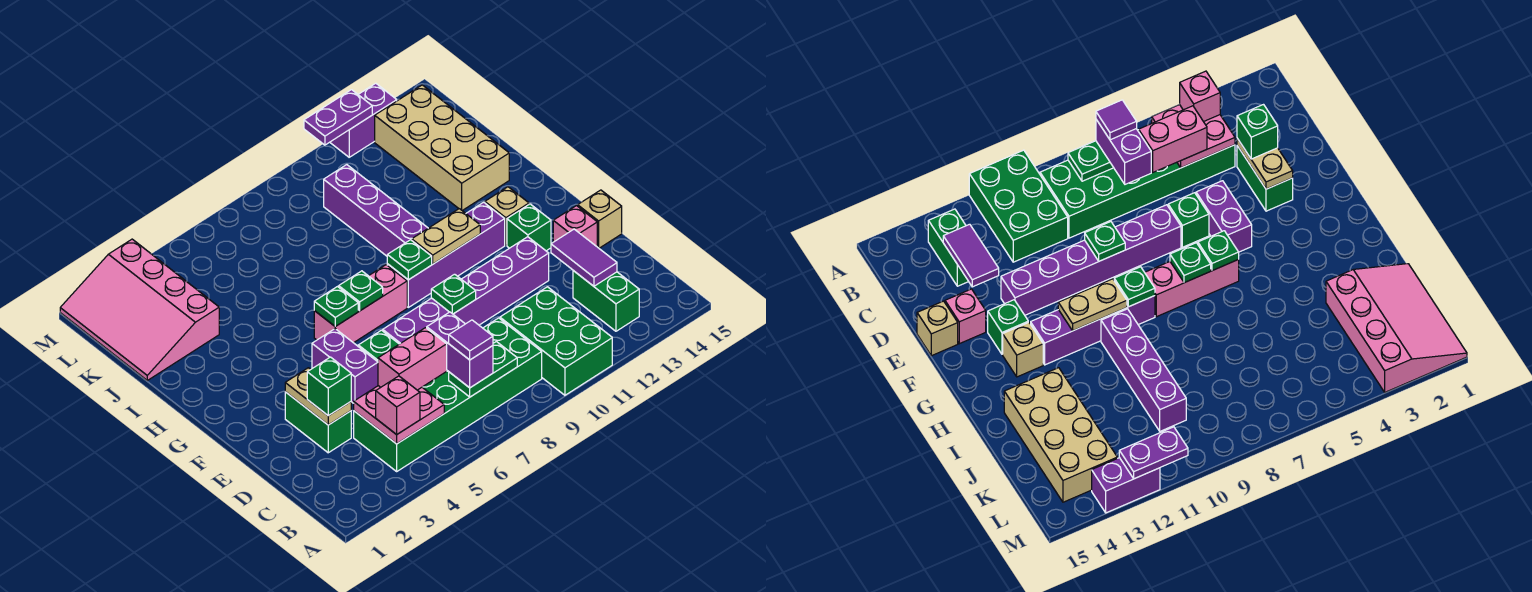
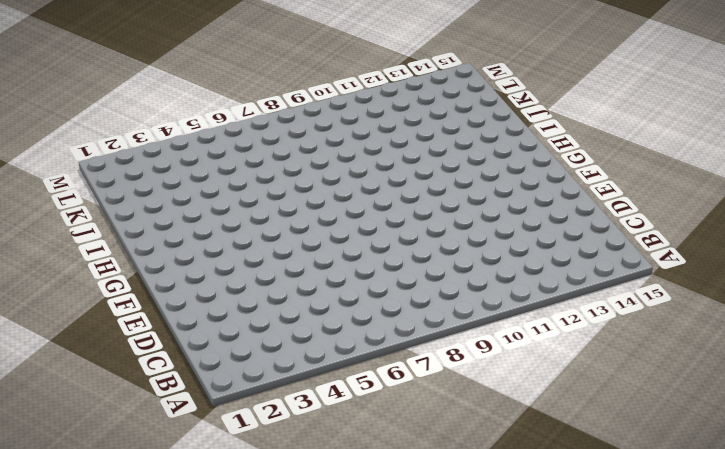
none -> green 2x3 brick [500,287,612,395]
none -> green 2x6 brick [354,318,542,471]
none -> green 1x2 brick [573,271,639,331]
none -> green 1x2 brick [285,392,351,453]

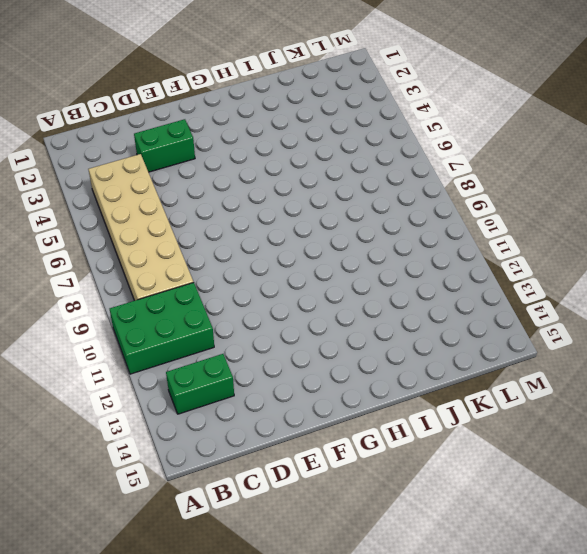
tan 2x6 brick [88,154,194,301] -> green 2x6 brick [354,318,542,471]
none -> purple 1x2 brick [312,329,378,403]
none -> green 1x1 brick [358,330,399,362]
none -> purple 1x6 brick [383,237,549,344]
none -> pink 1x1 brick [553,206,597,246]

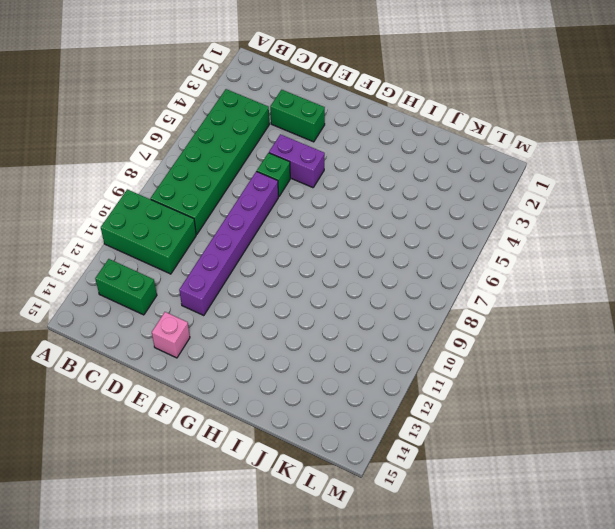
none -> tan 1x1 brick [578,190,622,248]
none -> green 1x1 brick [507,204,551,251]
none -> pink 1x3 brick [314,265,407,343]
none -> purple 1x4 brick [387,202,505,307]

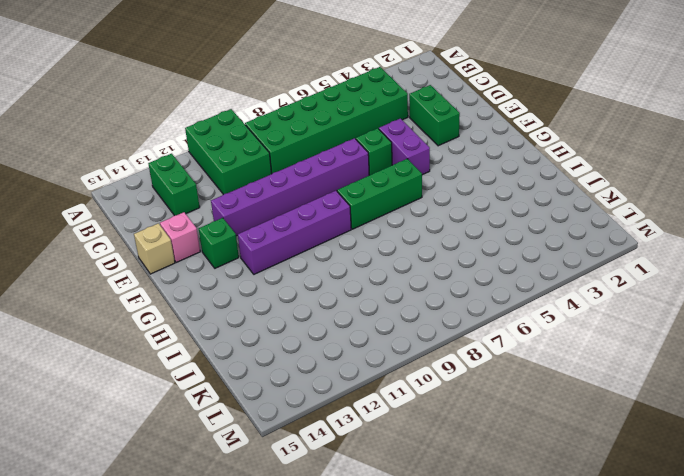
green 1x3 brick [337,159,422,229] -> pink 1x3 brick [314,265,407,343]
none -> tan 1x1 brick [485,187,529,245]
none -> purple 1x4 brick [324,165,428,256]
none -> tan 2x4 brick [375,85,509,210]
none -> pink 3x4 slope [60,239,219,380]

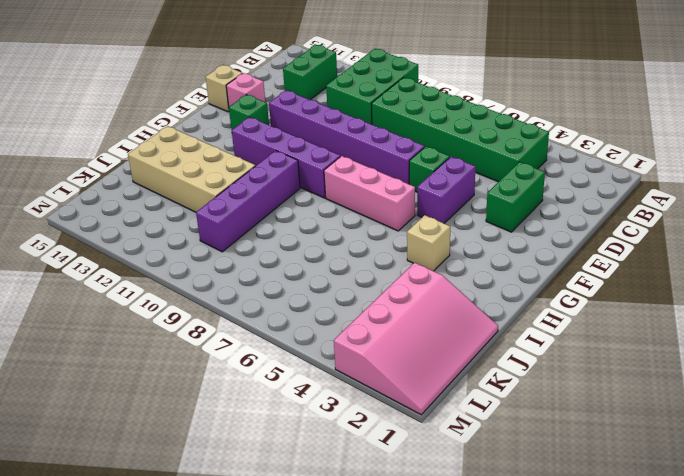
tan 1x1 brick [407,215,450,271] -> tan 1x1 brick moved to [485,187,529,245]
tan 2x4 brick [128,126,255,212] -> tan 2x4 brick turned to [375,85,509,210]
none -> purple 1x2 brick [330,83,397,157]
none -> pink 2x2 plate [354,386,444,444]
none -> green 1x2 plate [449,342,517,397]
none -> purple 1x2 tile [551,229,617,286]

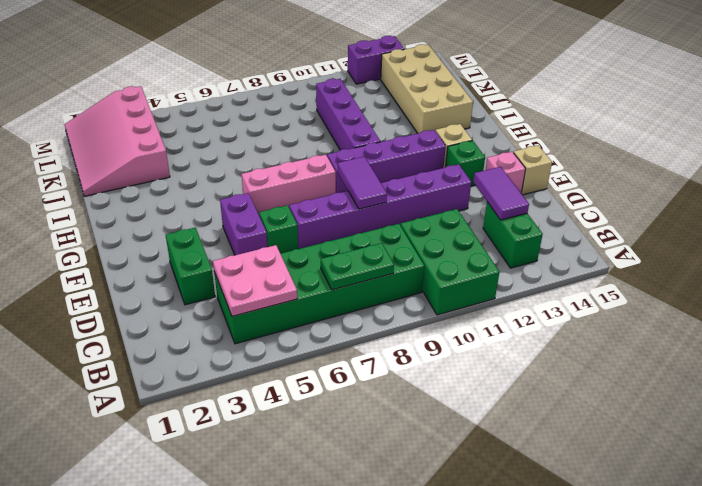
purple 1x2 tile [338,157,387,209] -> green 1x1 plate [431,274,476,314]
none -> tan 1x2 plate [285,368,351,425]
none -> green 1x1 plate [314,287,358,326]
none -> green 1x1 plate [339,271,383,311]
none -> green 1x1 plate [387,240,432,280]

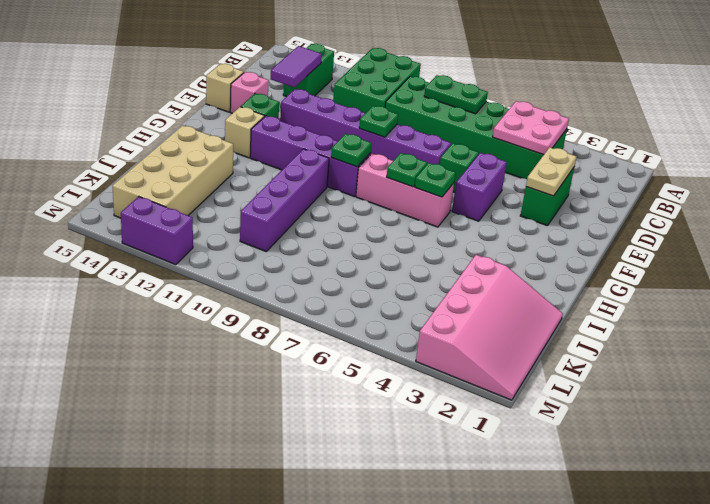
none -> tan 1x2 plate [412,209,480,264]
none -> purple 1x2 plate [304,90,372,145]
none -> pink 1x1 brick [376,376,420,435]
none -> purple 1x2 brick [427,312,493,388]

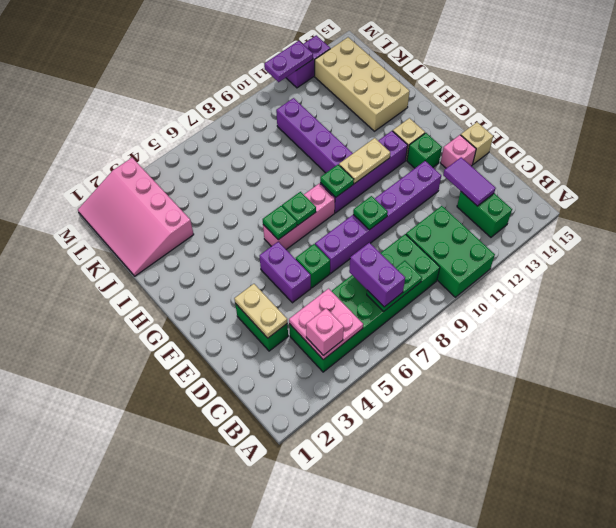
none -> pink 1x2 brick [378,328,447,390]
none -> green 1x1 brick [307,357,351,416]
none -> purple 1x1 tile [449,320,493,360]

